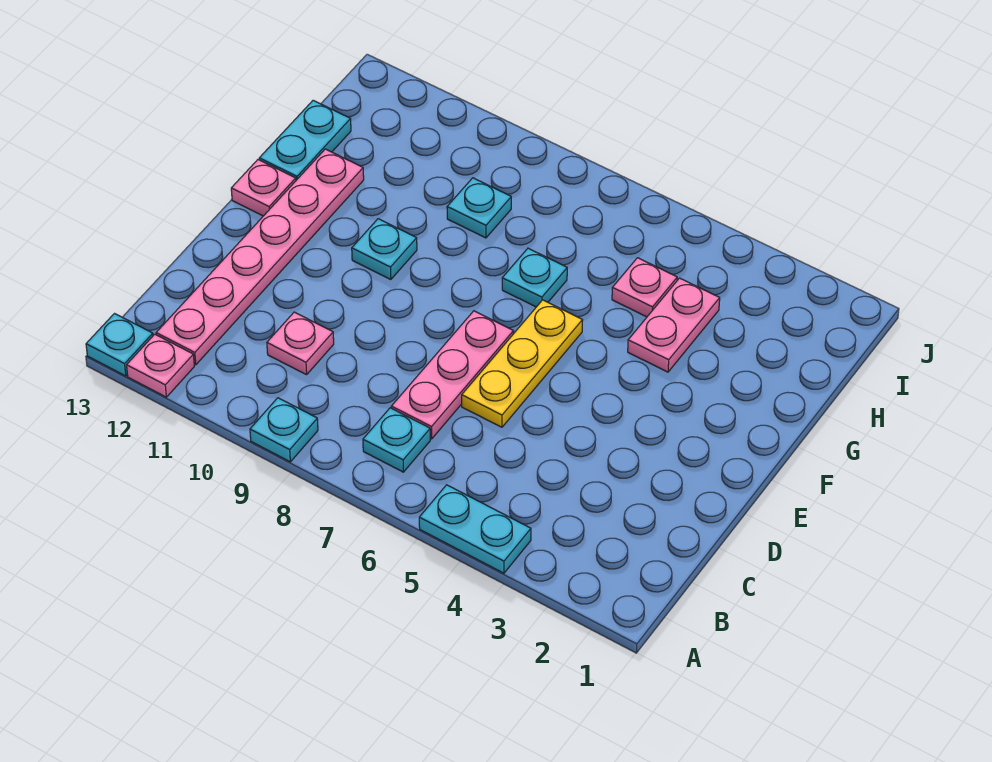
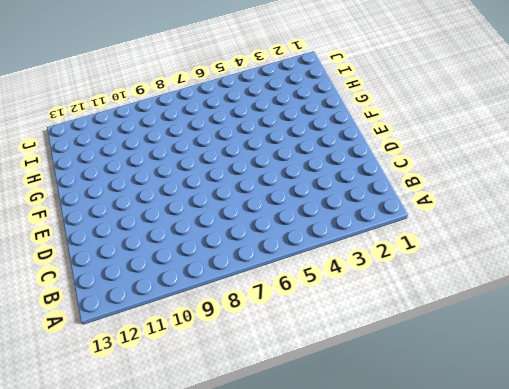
none -> cyan 1x2 plate [419,485,531,573]
none -> cyan 1x1 plate [250,398,318,462]
none -> pink 1x1 plate [127,334,194,397]

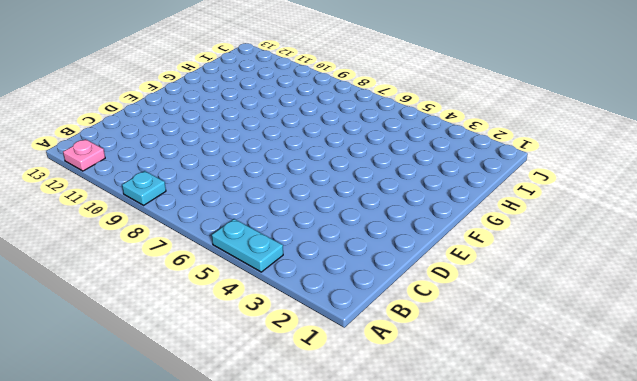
none -> cyan 1x1 plate [86,314,153,376]
none -> cyan 1x1 plate [363,408,430,472]
none -> pink 1x6 plate [156,149,364,365]

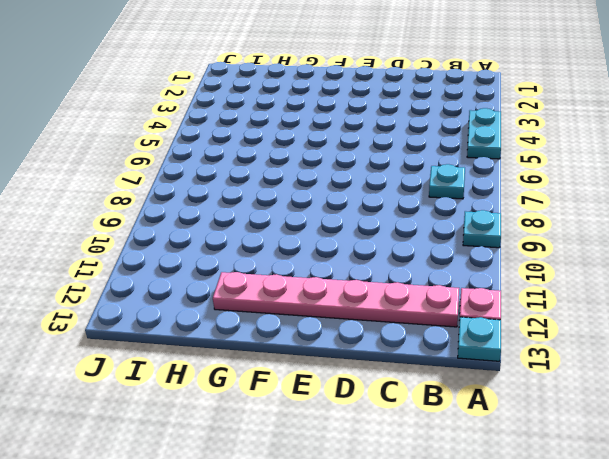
none -> pink 1x3 plate [391,311,514,439]
none -> pink 1x1 plate [267,312,334,375]
none -> yellow 1x3 plate [462,300,583,427]

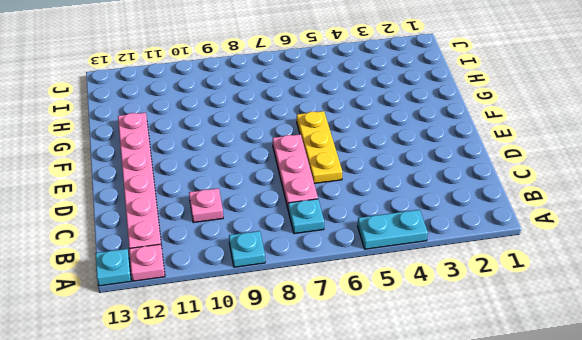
none -> cyan 1x1 plate [352,219,417,280]
none -> pink 1x1 plate [231,160,296,216]
none -> pink 1x2 plate [628,278,720,372]

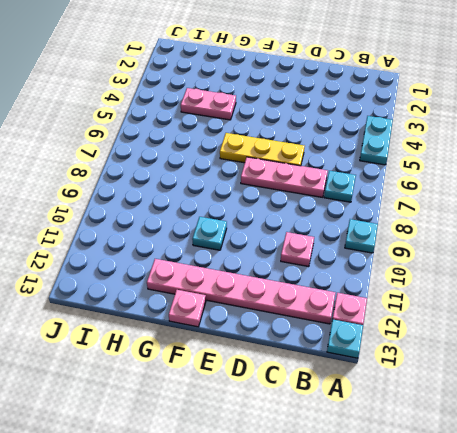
none -> cyan 1x1 plate [502,248,567,307]
none -> cyan 1x2 plate [259,100,351,180]
none -> pink 1x1 plate [612,258,677,317]

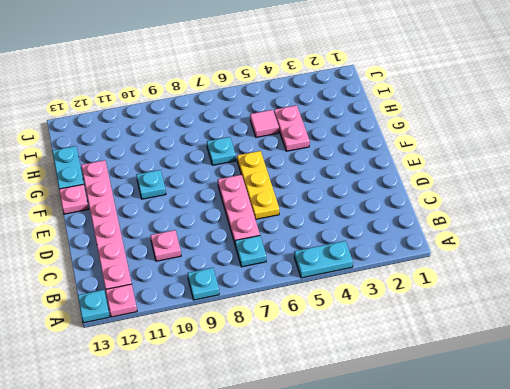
pink 1x1 tile [250,110,279,137] -> pink 1x1 plate [612,258,677,317]
none -> cyan 1x1 plate [447,178,511,238]

